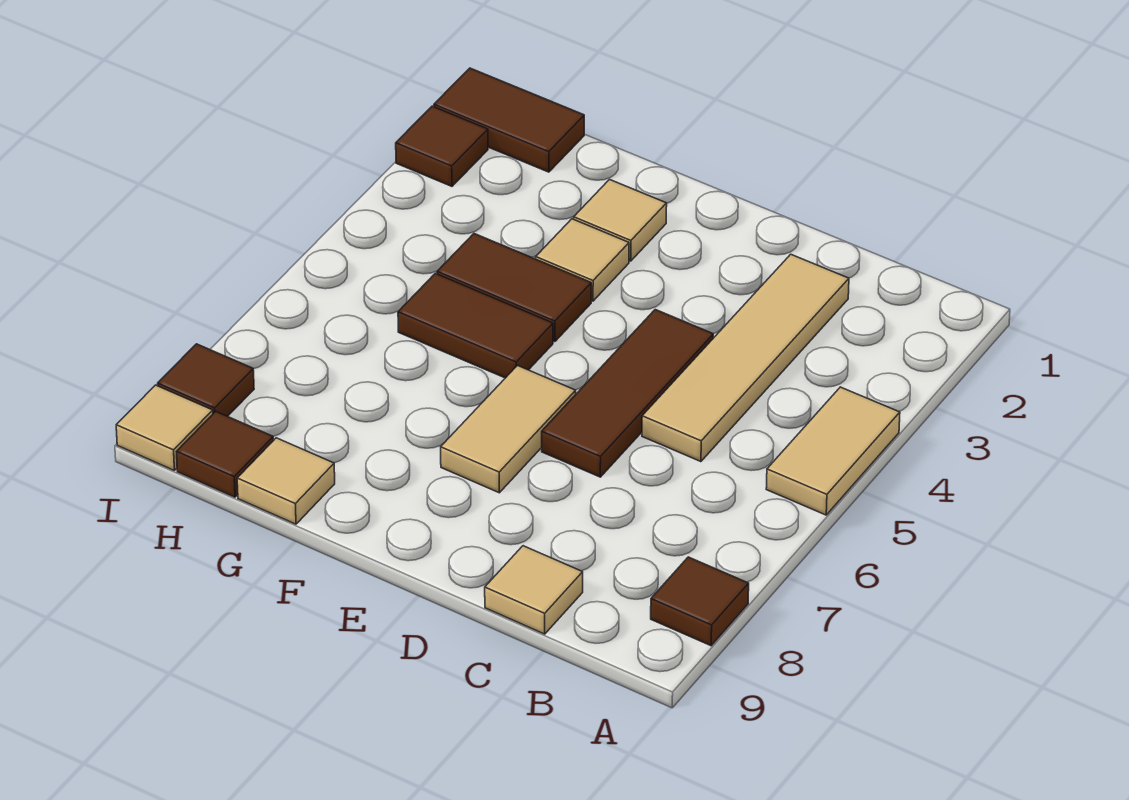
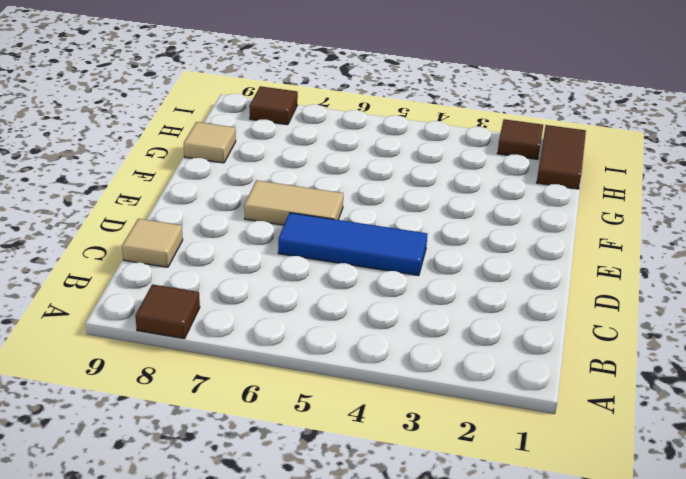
blue 1x3 tile [278,213,427,276] -> brown 1x3 tile [542,310,713,477]
none -> tan 1x2 tile [766,387,900,515]
none -> tan 1x4 tile [642,254,849,462]
none -> tan 1x1 tile [574,180,667,261]

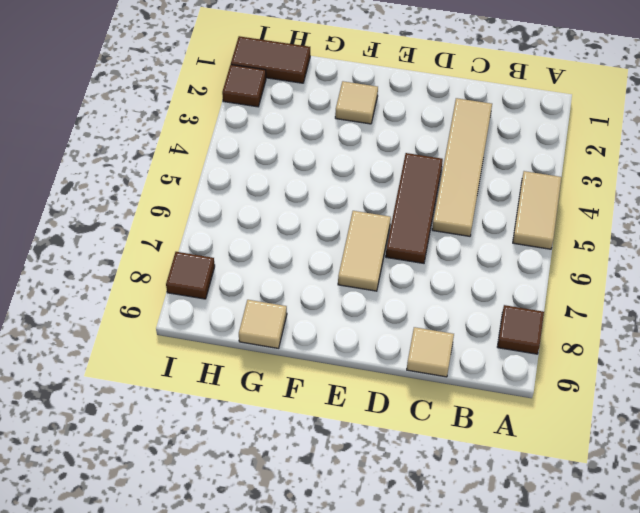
none -> tan 1x1 tile [536,219,629,301]
none -> brown 1x2 tile [437,234,591,342]
none -> brown 1x2 tile [398,273,553,378]

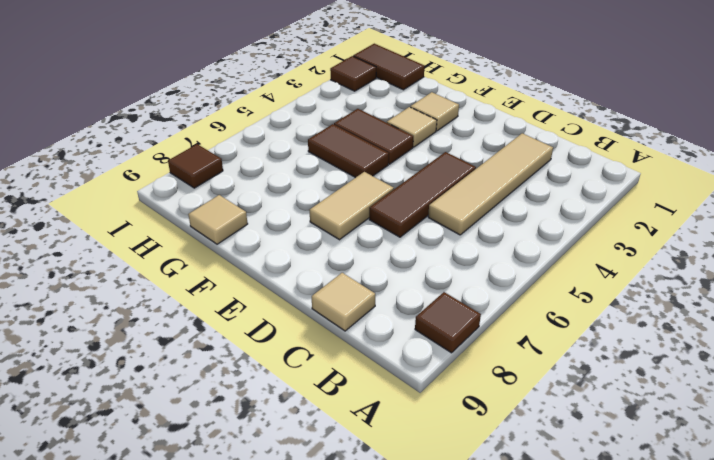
none -> tan 1x2 tile [766,387,900,515]
none -> brown 1x1 tile [177,411,273,497]
none -> tan 1x1 tile [116,385,213,471]

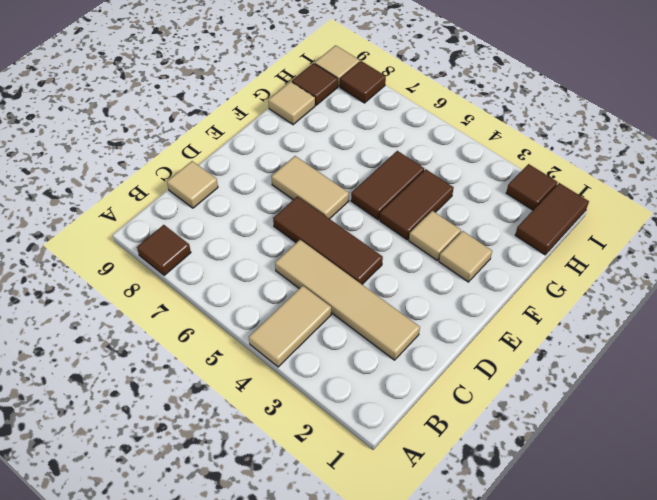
tan 1x2 tile [249,286,331,367] -> tan 1x2 tile turned to [766,387,900,515]

